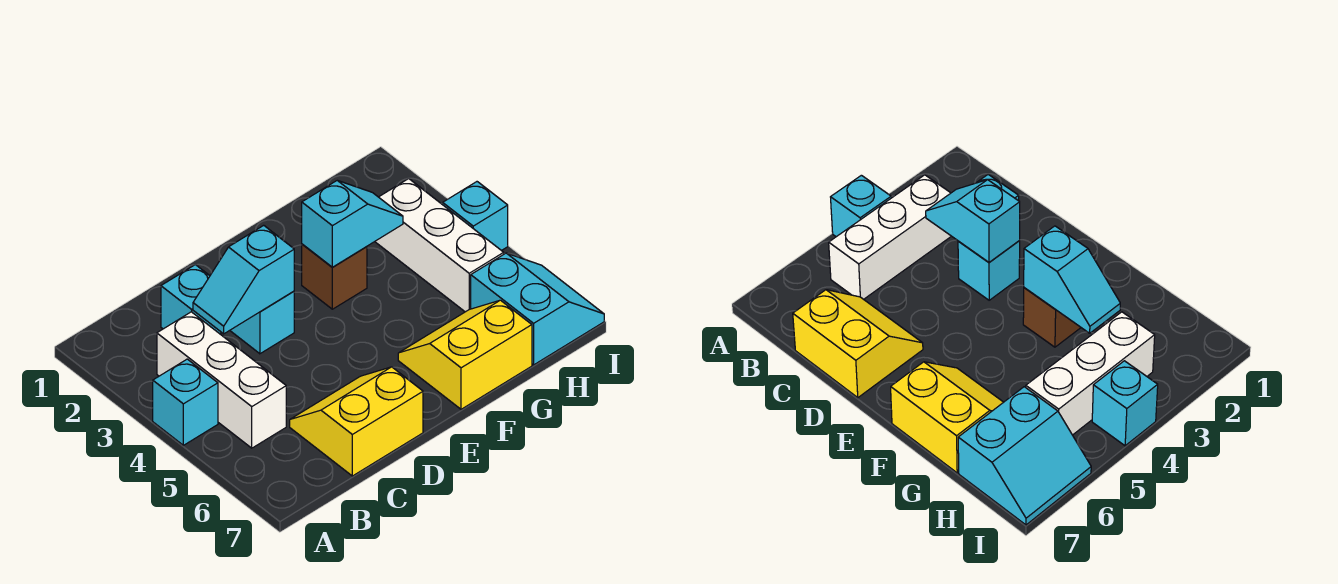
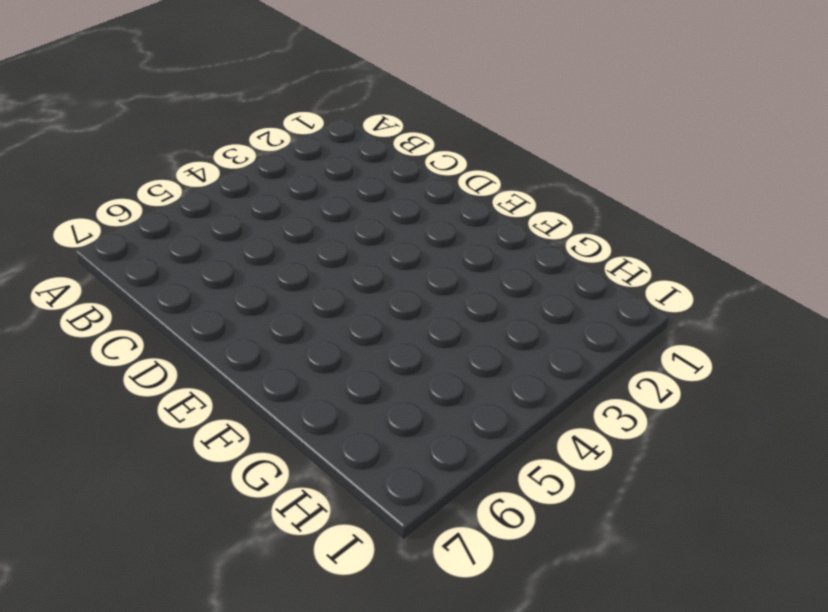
none -> cyan 1x1 brick [153,359,218,445]
none -> white 1x3 brick [157,312,286,448]
none -> cyan 1x1 brick [161,265,222,334]

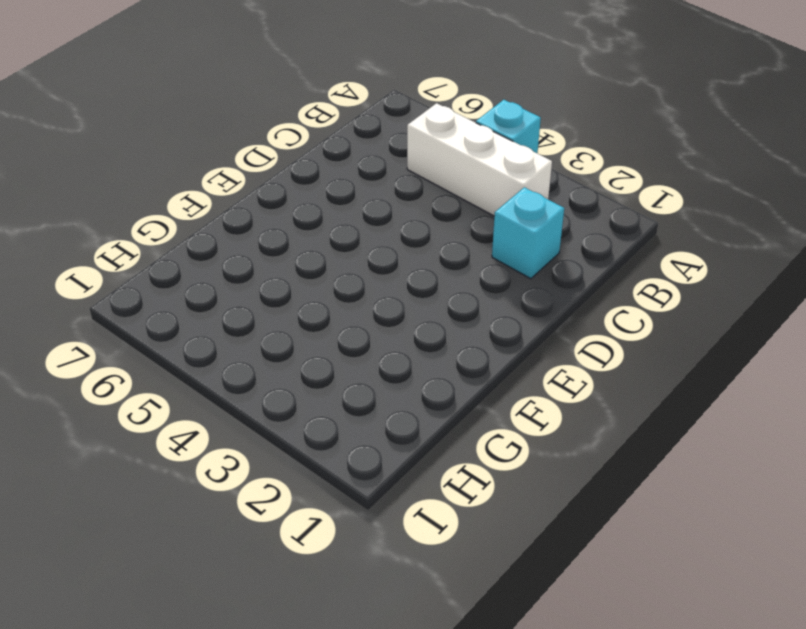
none -> yellow 2x2 slope [290,367,423,476]
none -> cyan 1x1 brick [230,291,294,354]
none -> brown 1x1 brick [302,244,367,309]

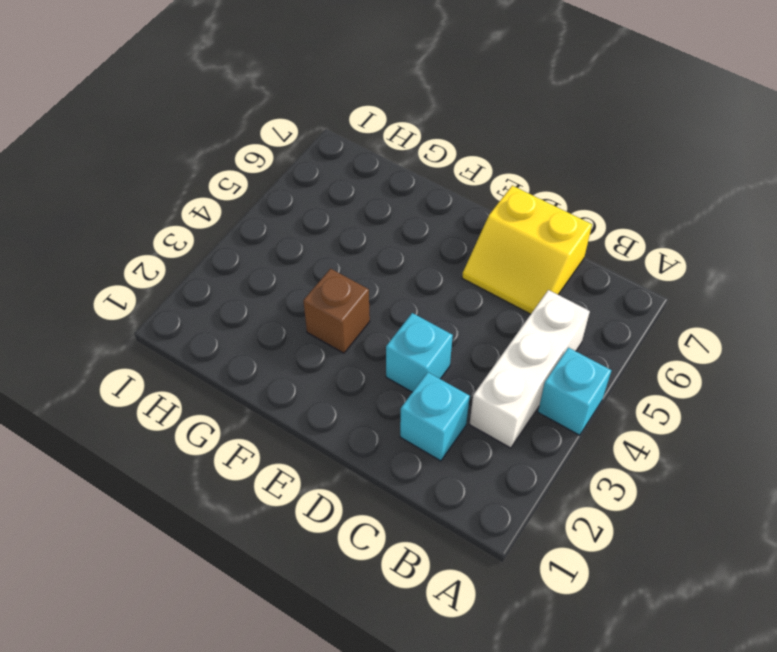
none -> yellow 2x2 slope [398,300,532,409]
none -> white 1x3 brick [375,179,504,312]
none -> cyan 2x2 slope [471,253,604,365]

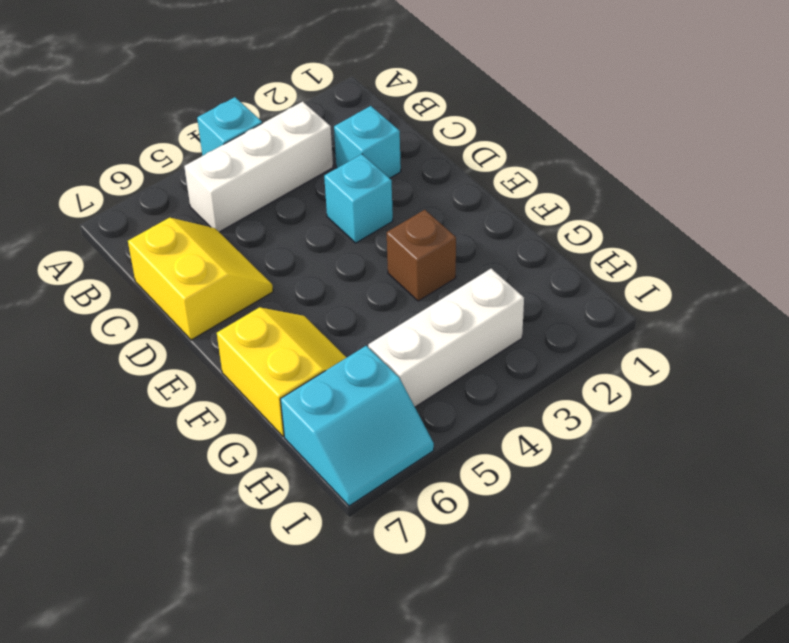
none -> cyan 1x1 brick [443,182,508,251]
none -> cyan 1x2 slope [193,225,294,334]
none -> cyan 1x2 slope [302,181,403,267]

